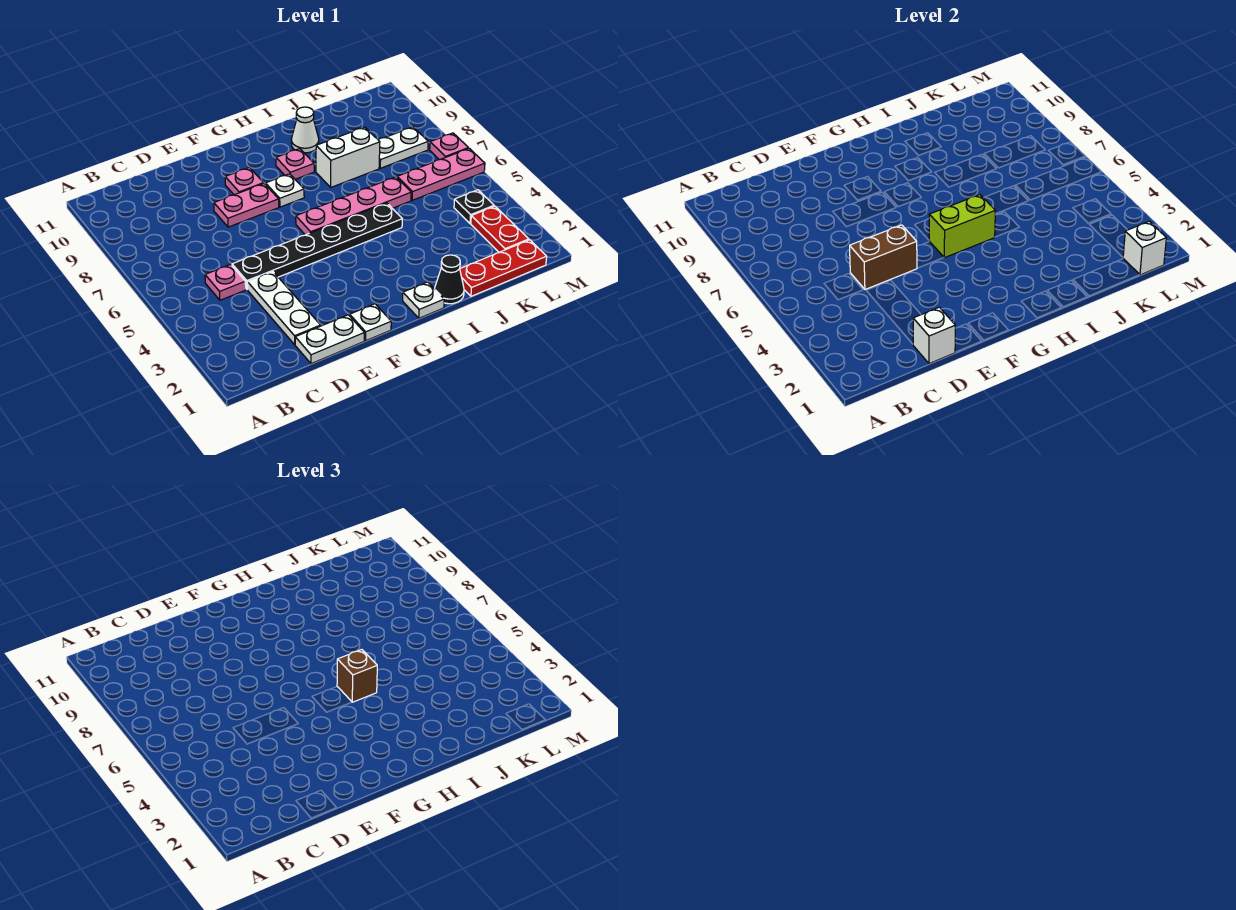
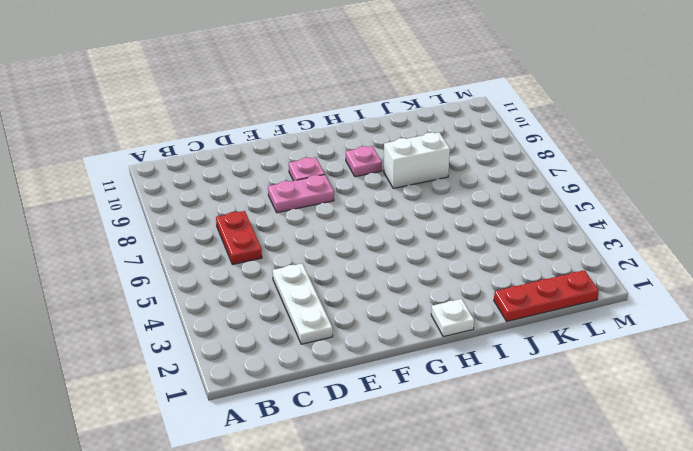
red 1x2 plate [216,211,262,265] -> red 1x2 plate moved to [471,206,529,252]
none -> pink 1x1 plate [205,264,246,300]
none -> white 1x2 plate [295,315,364,364]
none -> black 1x6 plate [232,203,402,289]

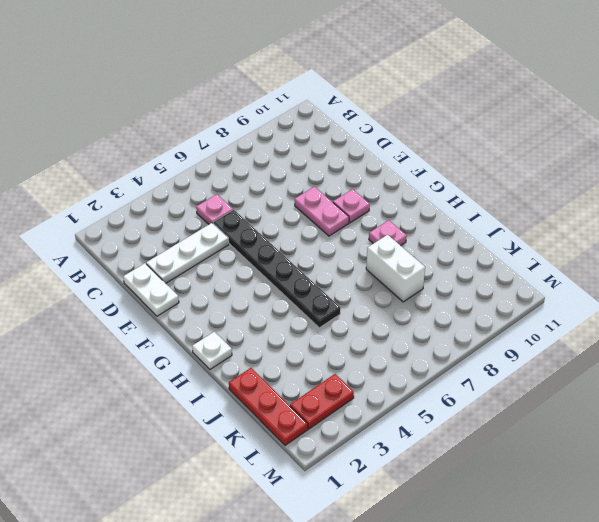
none -> white 1x1 plate [350,304,391,341]
none -> pink 1x4 plate [296,177,411,235]
none -> white 1x1 plate [266,174,304,207]

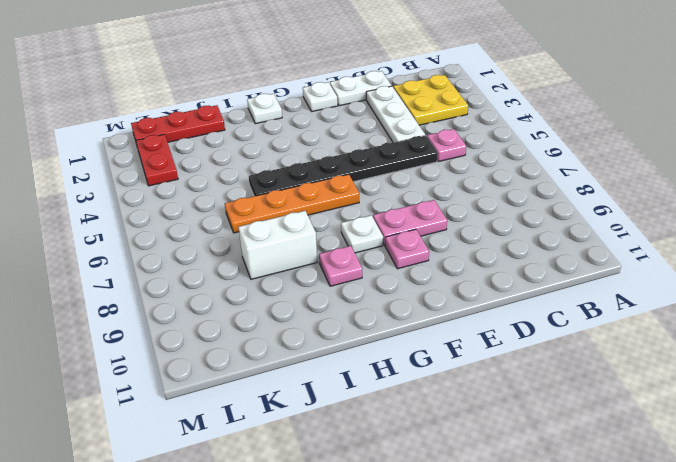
yellow 2x2 plate [393,75,468,125] -> none
orange 1x4 plate [225,174,359,233] -> pink 1x4 plate [296,177,411,235]
none -> black 1x1 cone [435,255,464,304]
none -> white 1x1 cone [291,107,319,153]
none -> pink 1x3 plate [397,148,485,200]

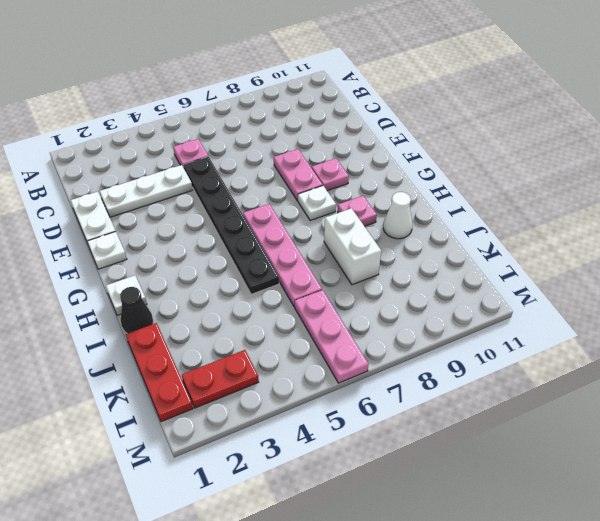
none -> white 1x2 plate [378,127,428,168]
none -> black 1x1 plate [454,190,494,223]
none -> pink 1x1 plate [430,133,468,160]

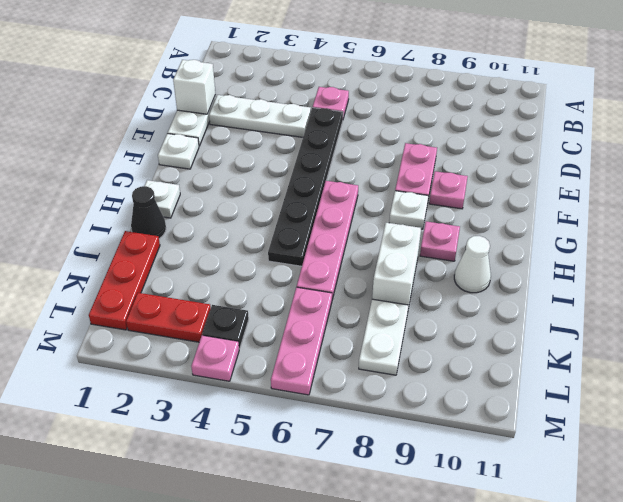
pink 1x1 plate [191,336,239,381] -> pink 1x1 plate moved to [430,133,468,160]
none -> brown 1x2 brick [850,225,917,289]
none -> lime 1x2 brick [929,195,995,258]
none -> white 1x1 brick [1123,221,1166,275]

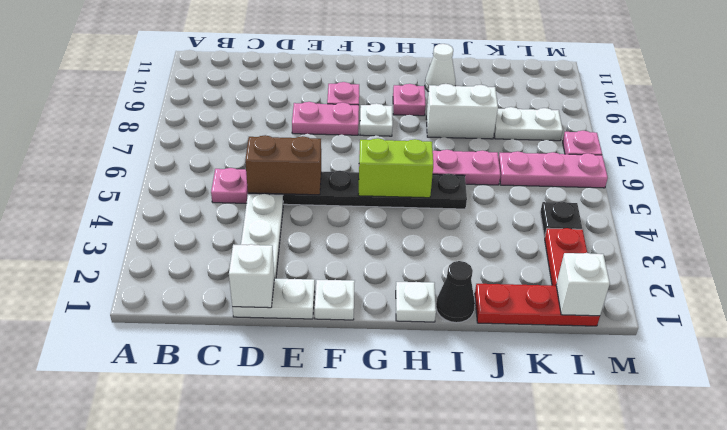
none -> brown 1x1 brick [337,650,377,702]

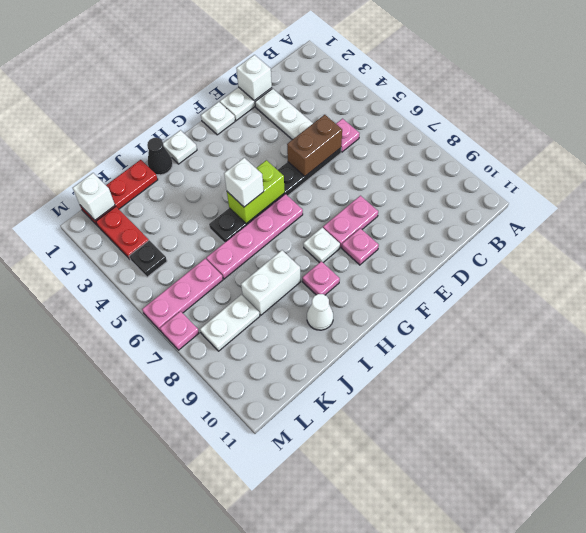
white 1x1 brick [224,158,264,207] -> brown 1x1 brick [337,650,377,702]

